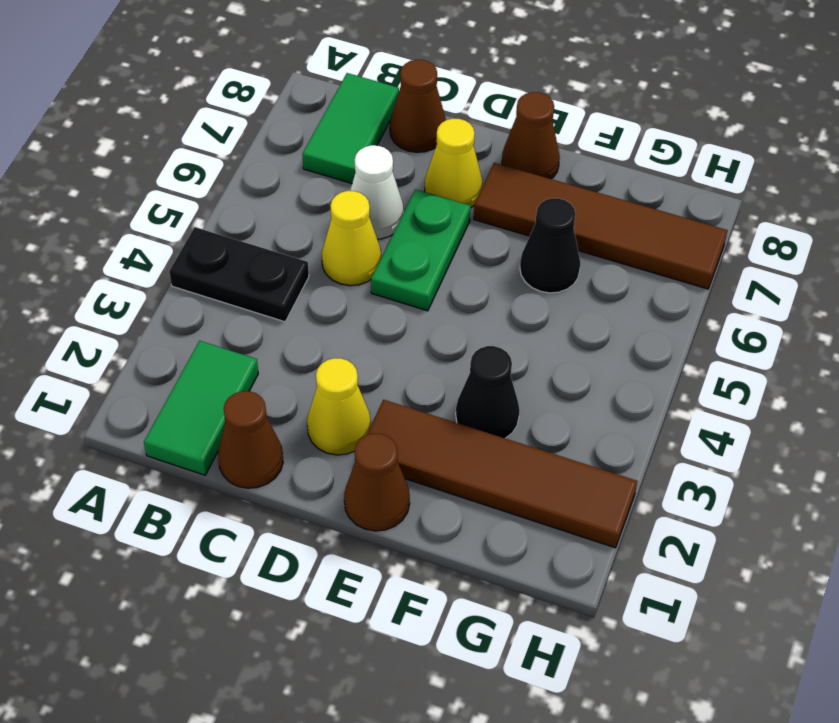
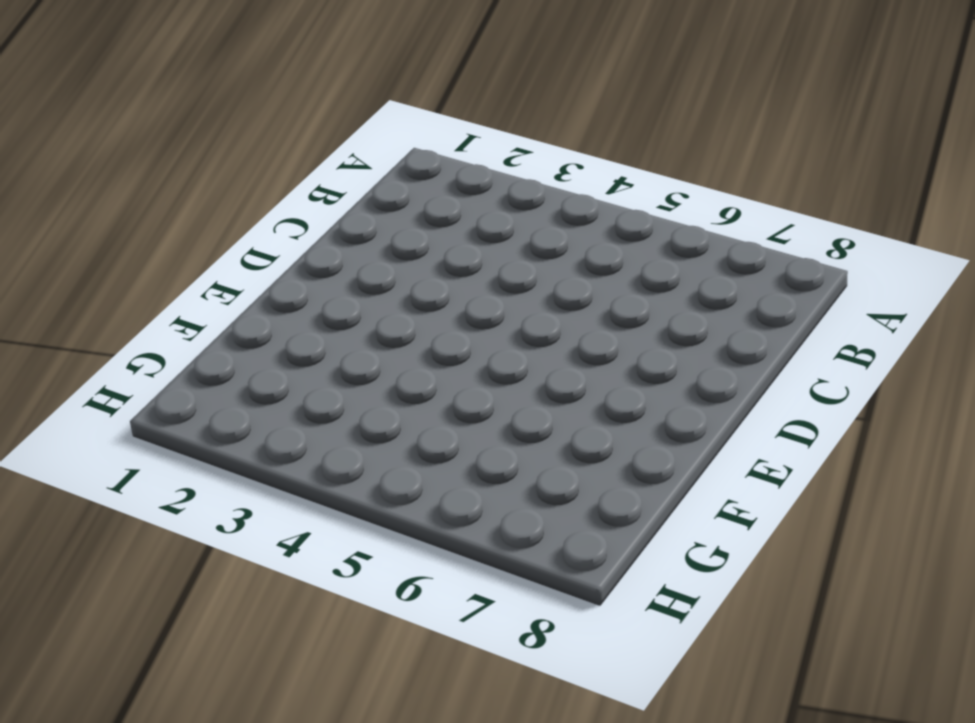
none -> black 1x2 plate [169,227,309,322]
none -> green 1x2 tile [144,341,258,475]
none -> green 1x2 tile [302,73,399,183]

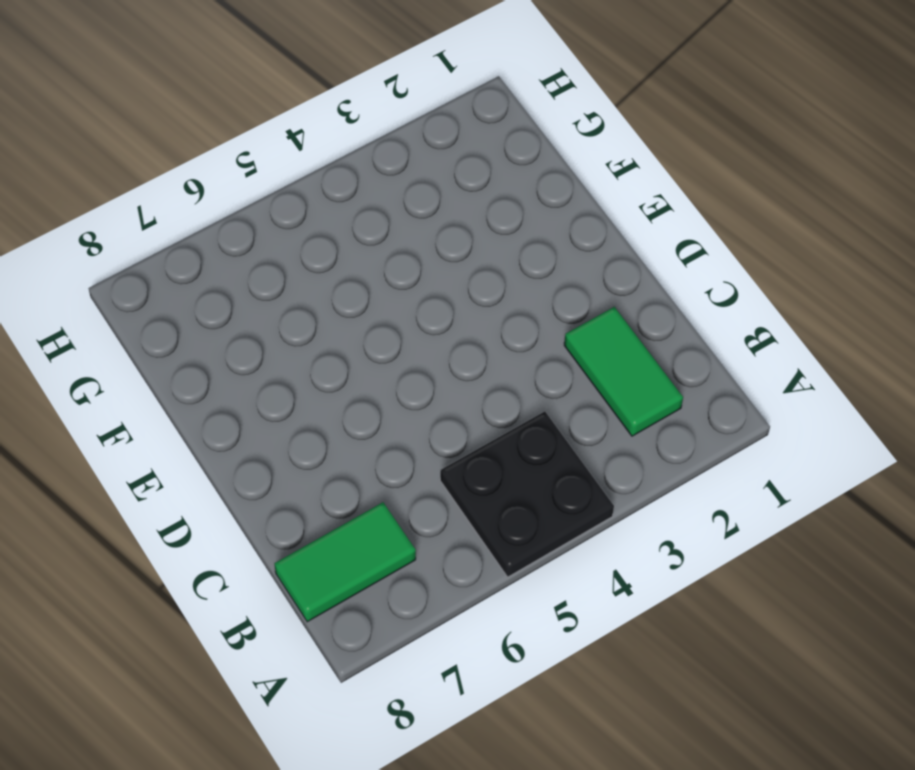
black 2x2 plate [440,411,614,577] -> black 1x2 plate [169,227,309,322]
green 1x2 tile [564,307,683,436] -> green 1x2 tile turned to [144,341,258,475]
none -> brown 1x1 cone [218,391,283,488]
none -> yellow 1x1 cone [322,191,381,286]
none -> white 1x1 cone [350,145,404,239]

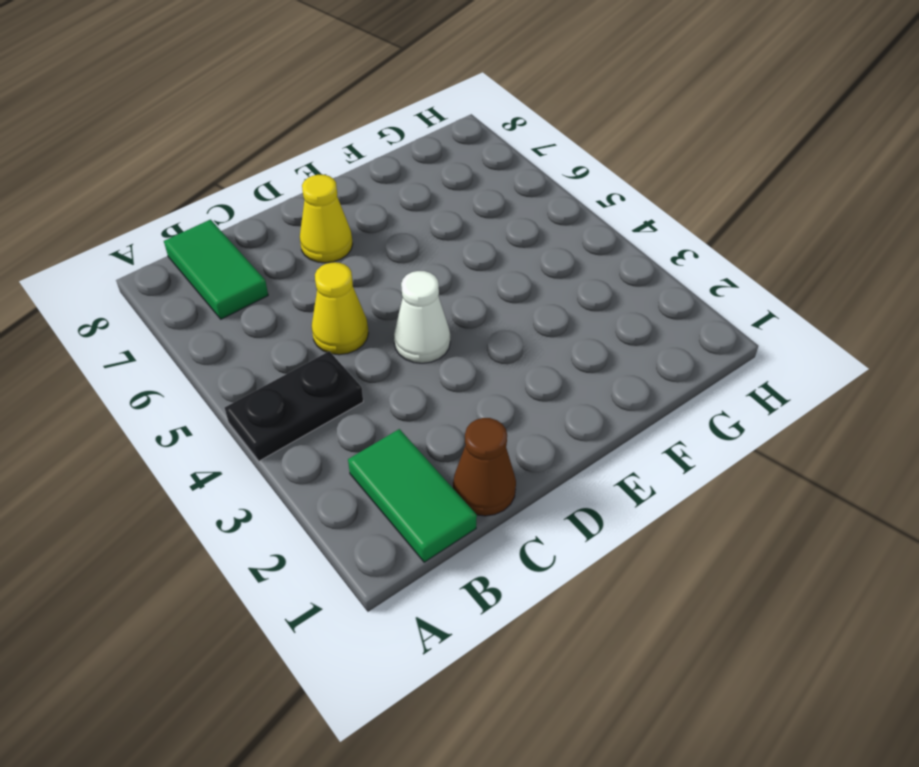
white 1x1 cone [394,271,450,363] -> white 1x1 cone moved to [350,145,404,239]
none -> brown 1x1 cone [390,60,446,152]
none -> yellow 1x1 cone [307,358,371,455]
none -> green 1x2 plate [371,189,471,311]

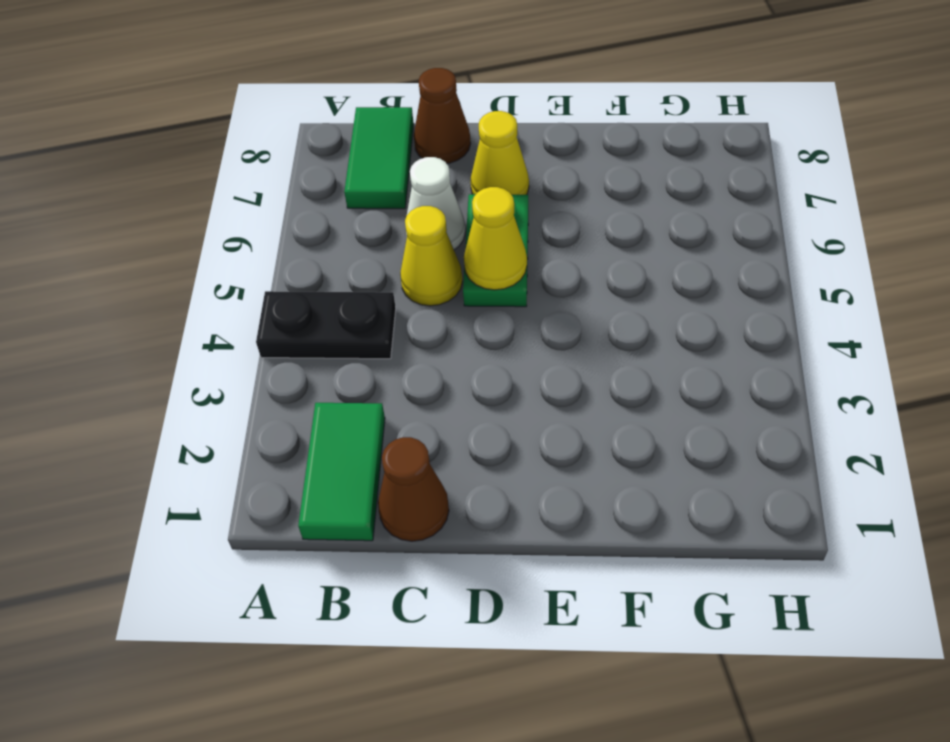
yellow 1x1 cone [464,187,527,290] -> yellow 1x1 cone moved to [307,358,371,455]
none -> brown 1x1 cone [344,434,410,531]
none -> brown 1x4 tile [367,400,638,548]
none -> brown 1x4 tile [474,163,728,289]

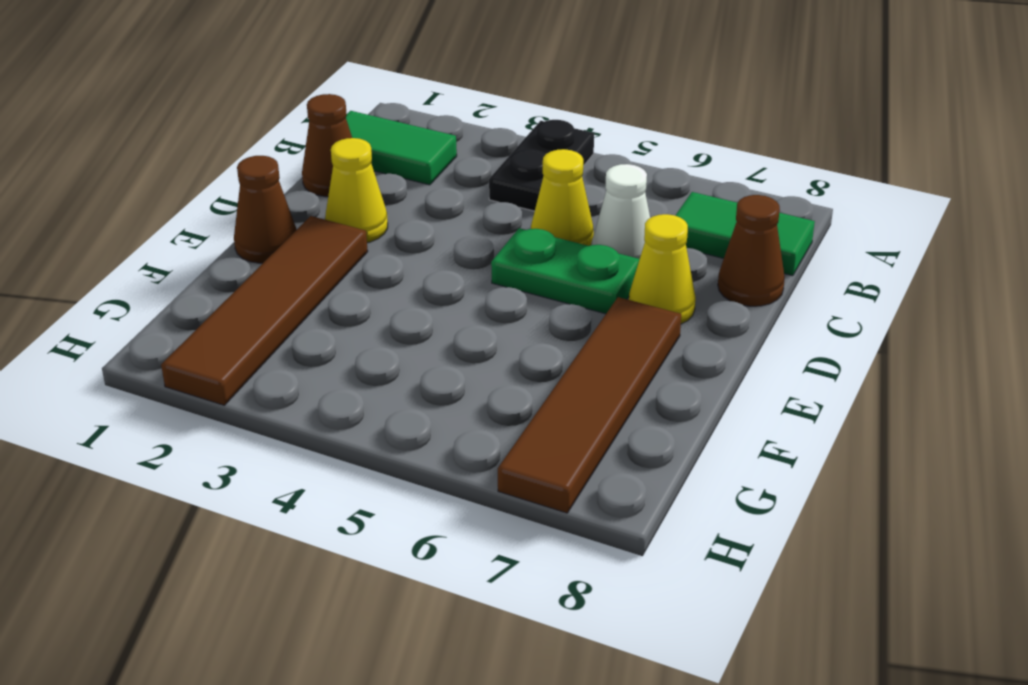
none -> brown 1x1 cone [502,92,560,179]
none -> black 1x1 cone [456,346,520,438]
none -> black 1x1 cone [520,198,581,293]

